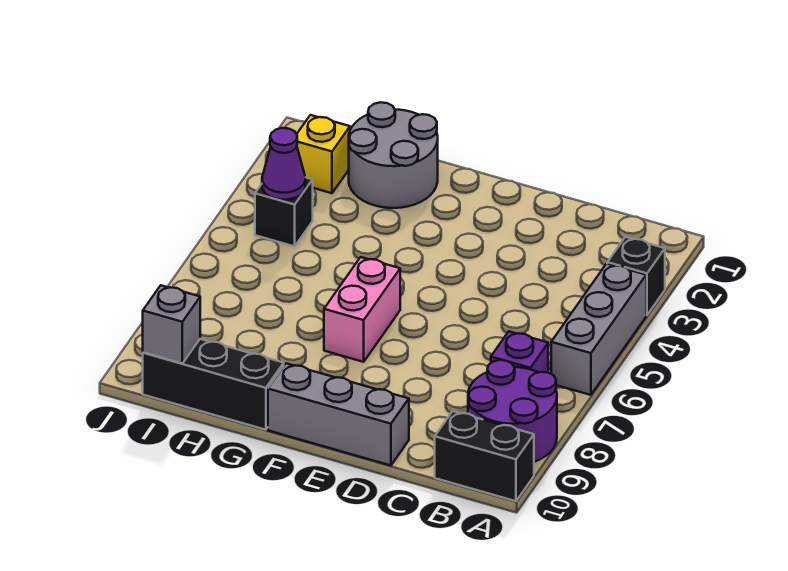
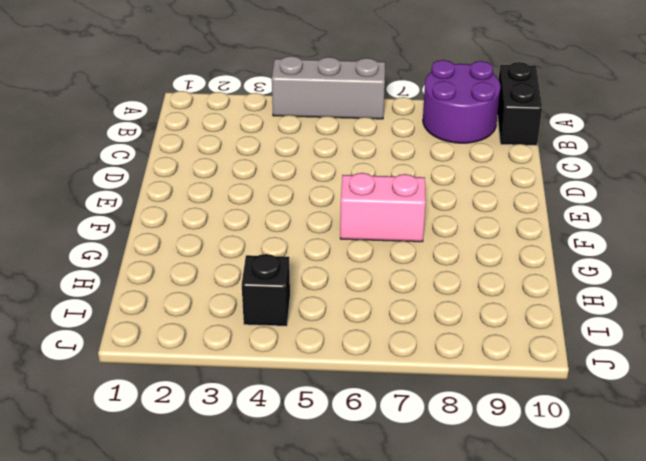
none -> black 1x1 brick [607,237,665,315]
none -> purple 1x1 brick [491,331,548,373]
none -> grey 1x3 brick [268,363,409,465]

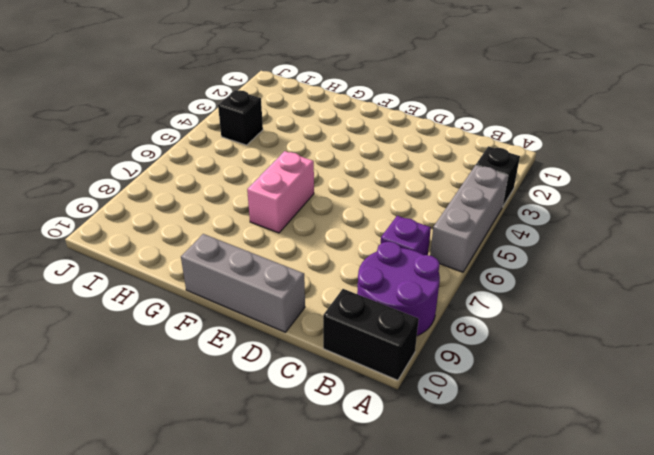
none -> grey 2x2 round brick [349,102,438,208]
none -> black 1x3 brick [143,339,284,430]
none -> yellow 1x1 brick [297,115,350,193]

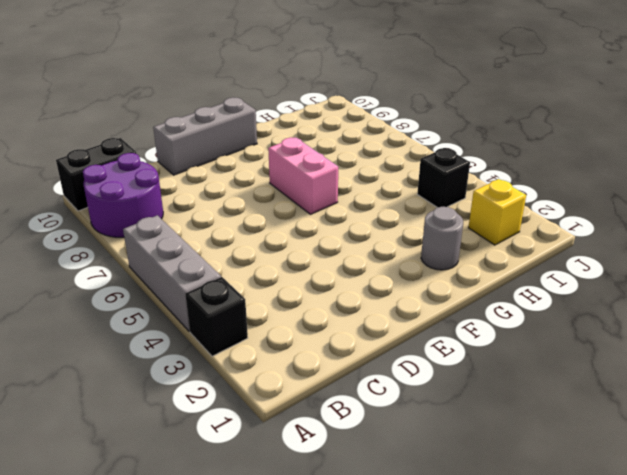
grey 1x1 round brick [421,207,463,270] -> grey 2x2 round brick [349,102,438,208]
none -> purple 1x1 brick [491,331,548,373]
none -> black 1x3 brick [143,339,284,430]
none -> purple 1x1 cone [262,128,305,200]

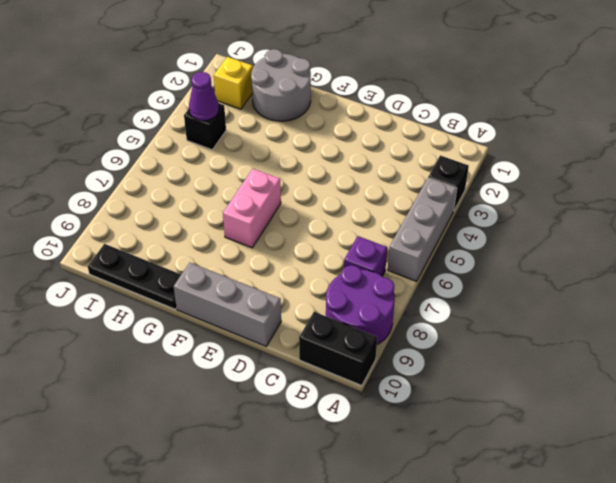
black 1x3 plate [88,244,181,309] -> black 1x3 brick [143,339,284,430]
none -> grey 1x1 brick [143,285,200,363]

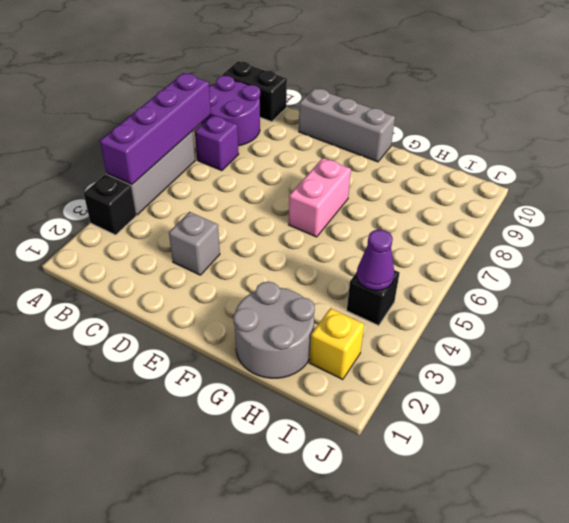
purple 1x4 brick [100,73,211,184] -> none
grey 1x1 brick [169,212,220,275] -> grey 1x1 brick moved to [143,285,200,363]
none -> black 1x3 brick [143,339,284,430]

